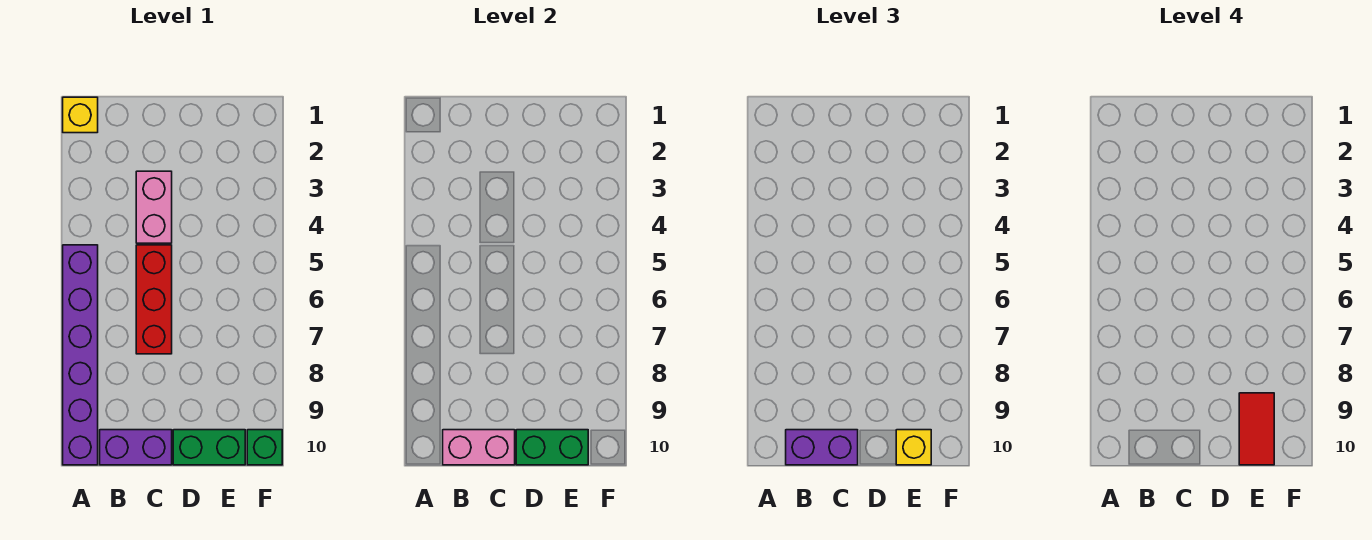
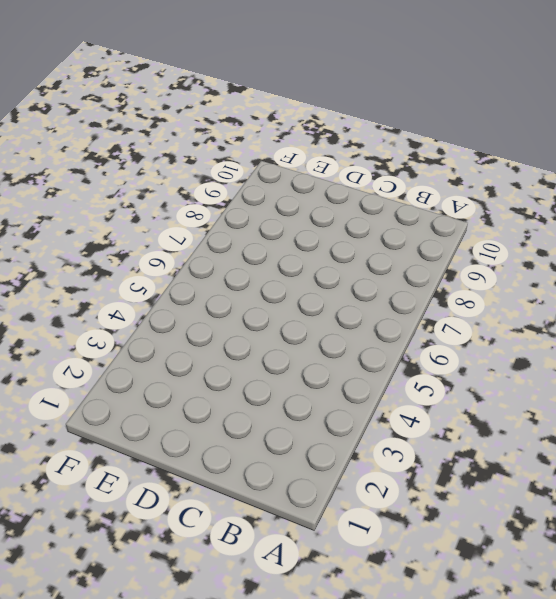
none -> yellow 1x1 brick [63,97,98,133]
none -> purple 1x6 brick [63,245,98,465]
none -> purple 1x2 brick [100,430,172,465]

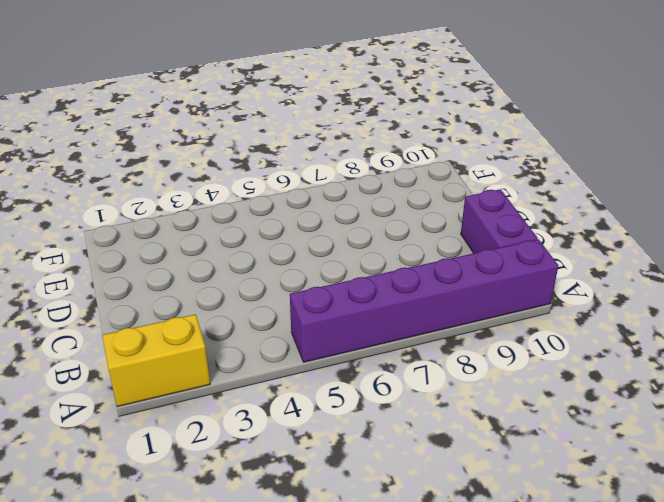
yellow 1x2 brick [102,314,210,406] -> yellow 1x1 brick [63,97,98,133]
none -> pink 1x2 brick [136,171,172,243]
none -> red 1x3 brick [136,245,172,354]
none -> green 1x2 brick [173,430,245,465]

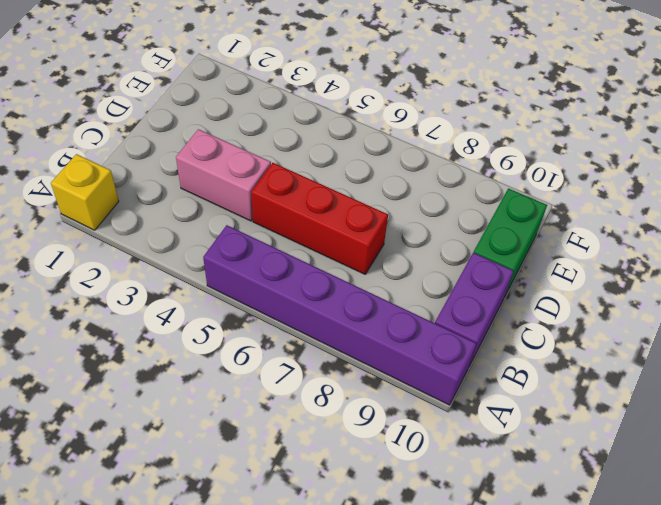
none -> green 1x1 brick [247,430,282,465]
none -> pink 1x2 brick [443,430,515,465]
none -> green 1x2 brick [516,430,588,465]

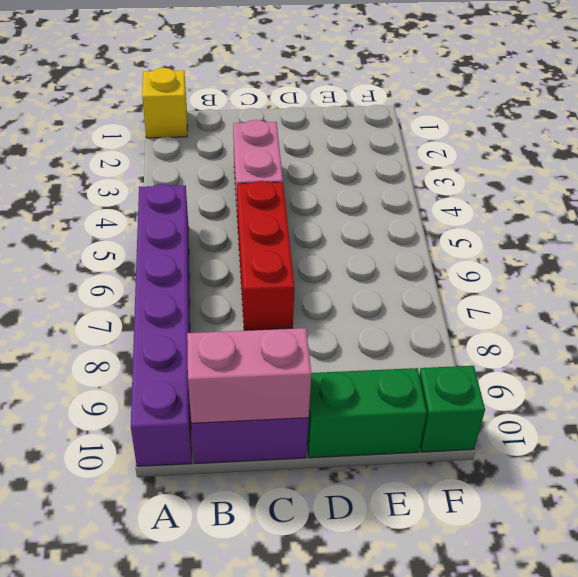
none -> green 1x2 brick [516,430,588,465]
none -> purple 1x2 brick [786,430,858,465]
none -> yellow 1x1 brick [896,430,931,465]

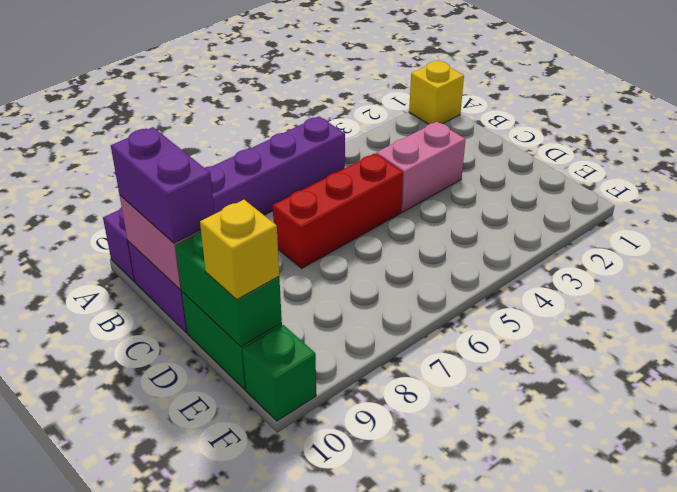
none -> red 1x2 tile [1239,393,1274,465]

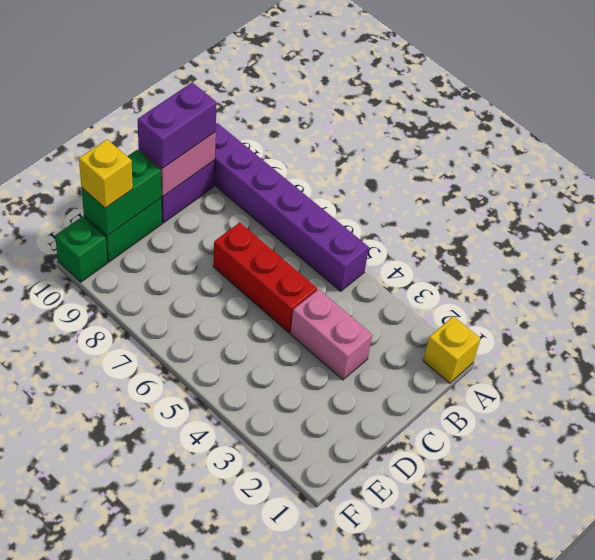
none -> red 1x2 tile [1239,393,1274,465]

